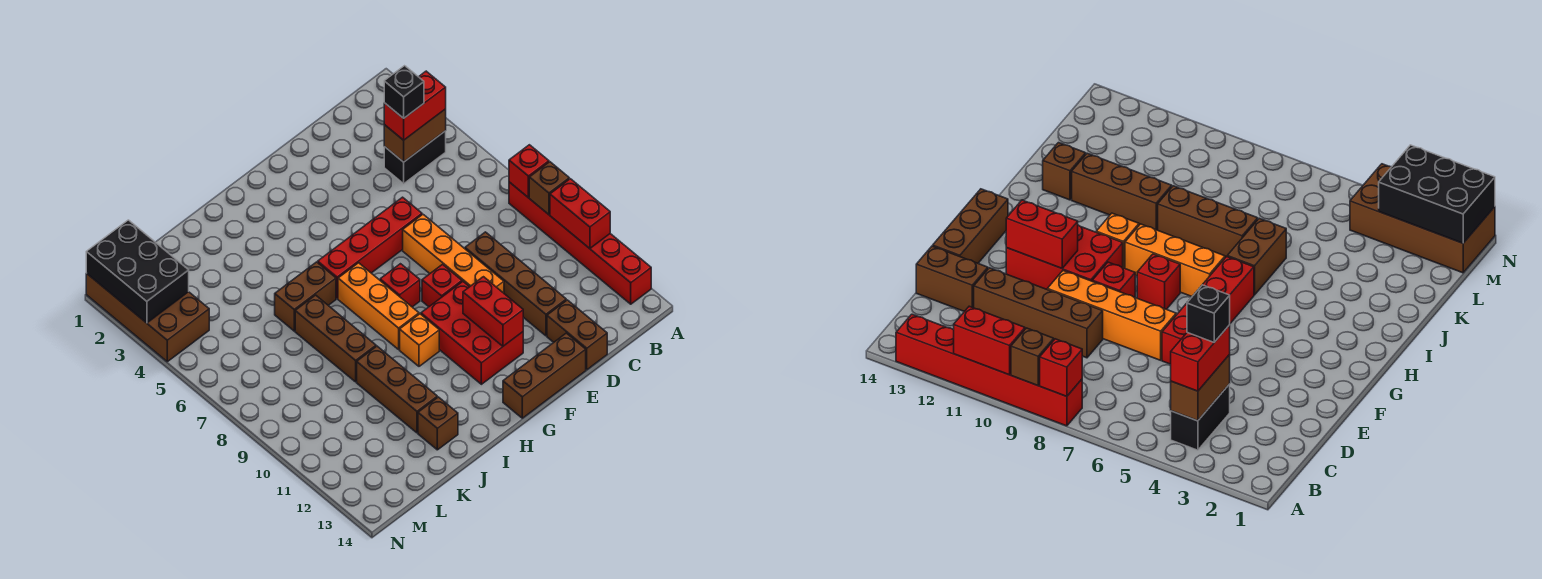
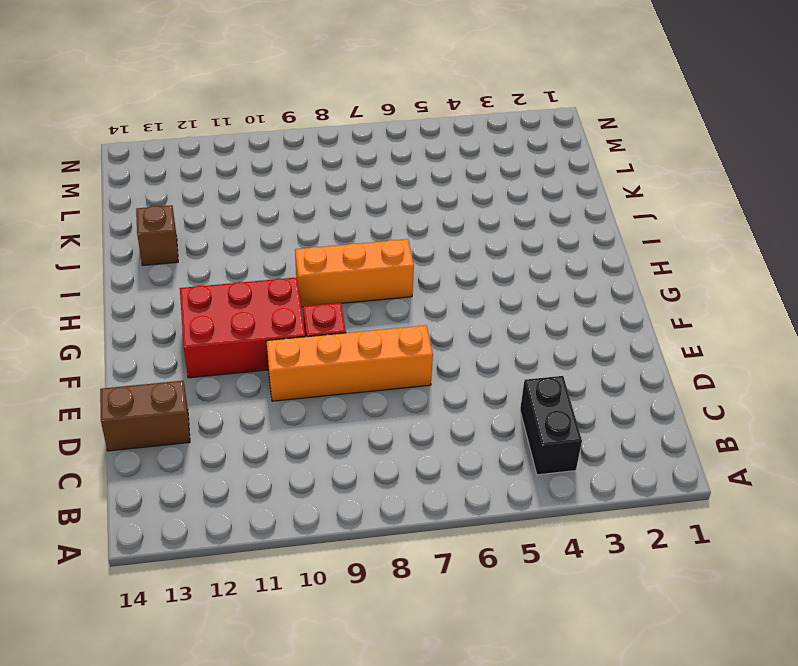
none -> red 1x6 brick [509,182,651,304]
none -> brown 1x4 brick [465,232,566,336]
none -> red 1x4 brick [318,197,422,299]

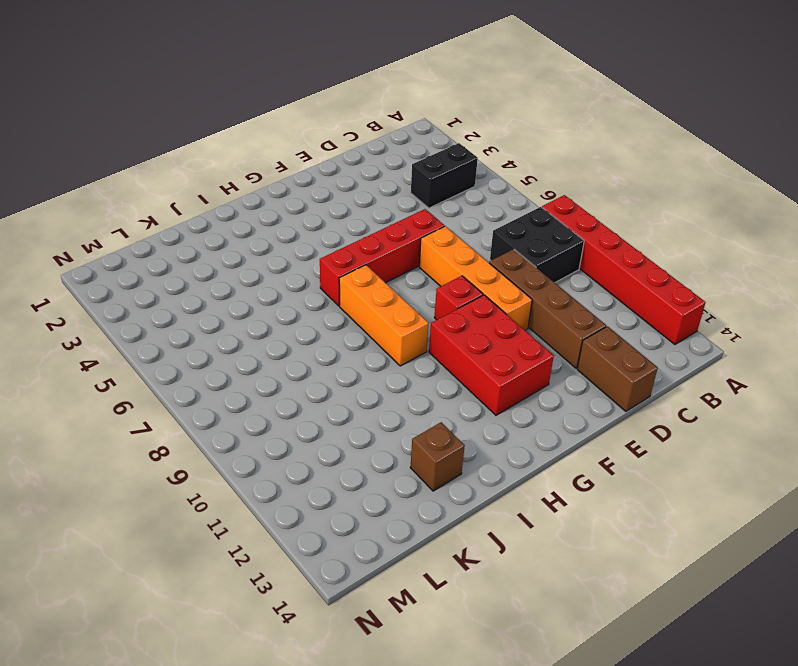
black 2x2 brick [490,207,584,283] -> none
none -> brown 1x3 brick [503,333,586,418]
none -> red 1x1 brick [380,264,420,307]
none -> orange 1x1 brick [400,314,439,366]

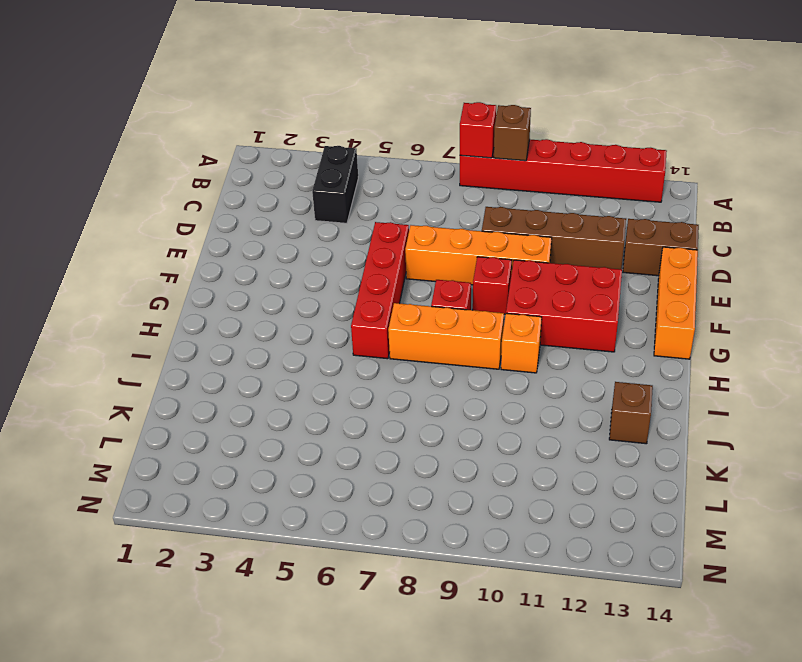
orange 1x3 brick [654,247,698,359] -> brown 1x3 brick [503,333,586,418]
none -> brown 1x2 brick [275,262,336,331]
none -> brown 1x3 brick [295,295,376,382]
none -> brown 1x3 brick [357,346,437,433]

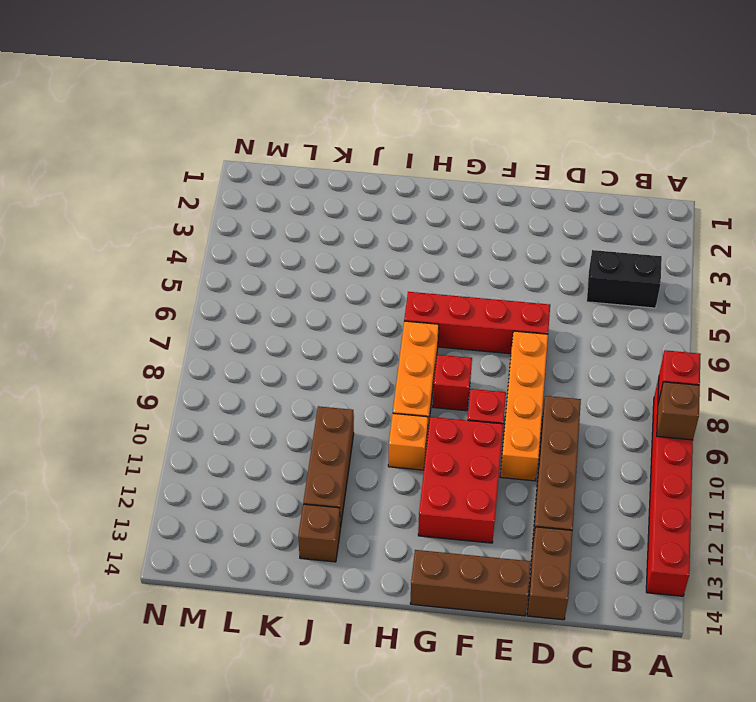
none -> brown 1x2 brick [275,262,336,331]
none -> brown 1x3 brick [295,295,376,382]
none -> brown 2x4 brick [86,274,209,362]

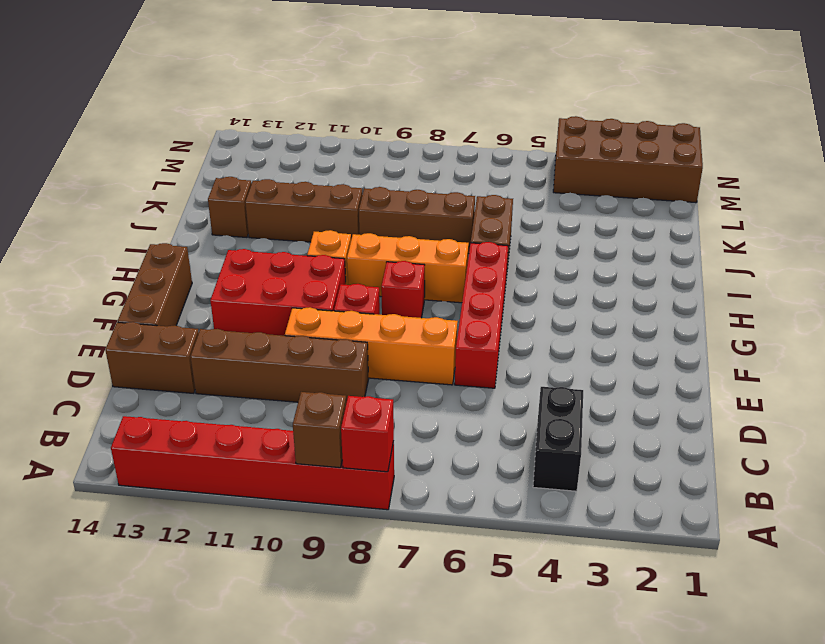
none -> red 1x2 brick [550,179,610,248]
none -> brown 1x2 brick [384,109,446,162]
none -> red 1x2 brick [463,277,523,346]

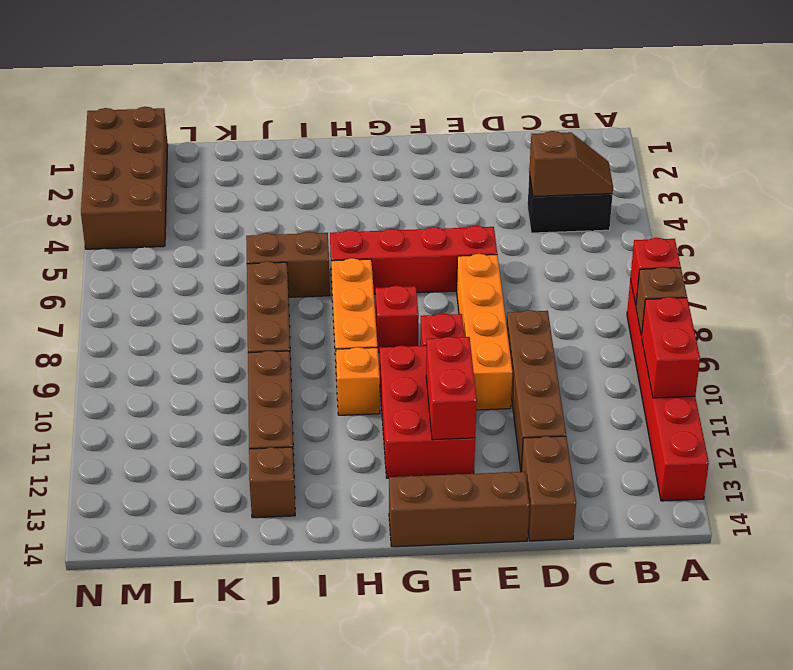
brown 1x2 slope [529,131,613,196] -> brown 1x2 brick [384,109,446,162]
none -> black 2x3 brick [86,220,189,323]
none -> red 1x2 brick [384,71,446,140]
none -> black 1x1 brick [384,66,424,118]

